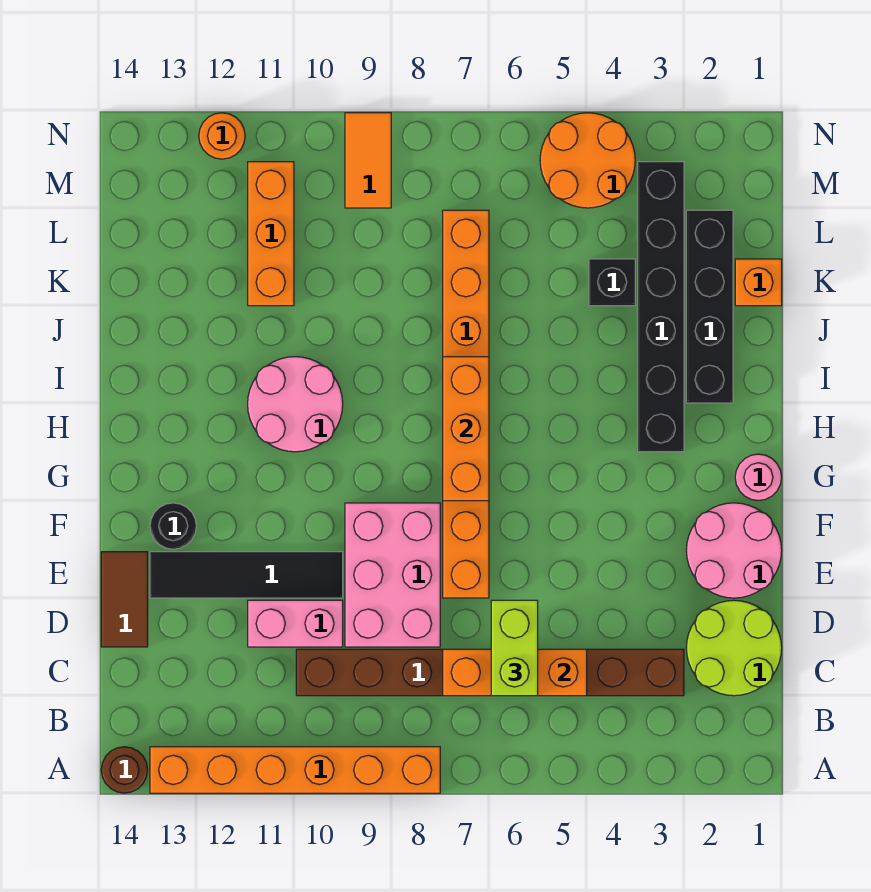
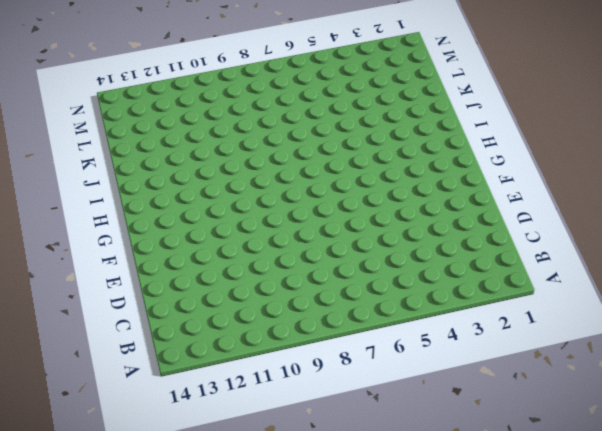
none -> orange 1x6 brick [150,747,440,793]
none -> brown 1x1 round brick [101,747,148,793]
none -> lime 2x2 round brick [686,600,782,696]

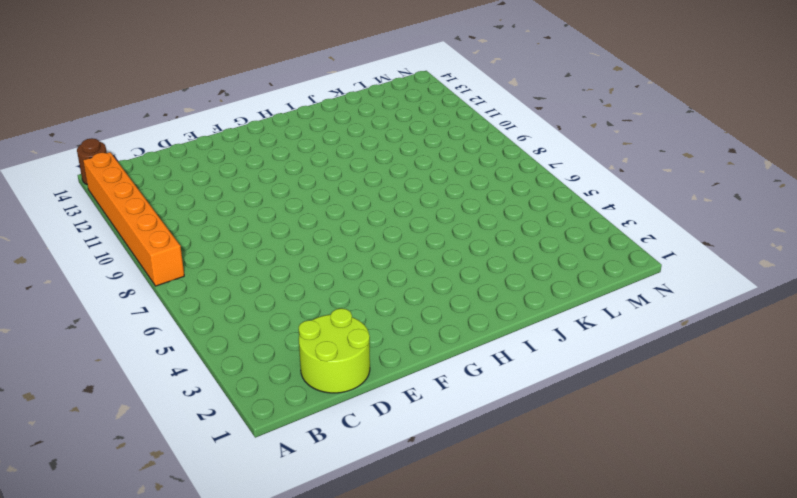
none -> brown 1x8 brick [296,649,684,696]
none -> pink 2x3 brick [345,503,440,647]
none -> pink 1x2 brick [248,600,343,647]

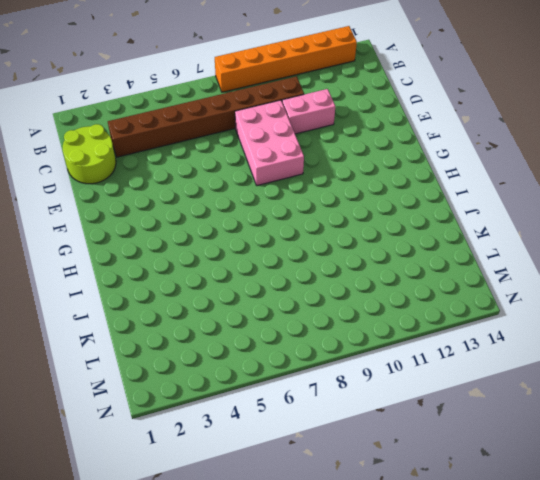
none -> brown 1x1 round brick [101,747,148,793]
none -> brown 1x2 tile [101,552,148,647]
none -> pink 2x2 round brick [686,503,782,598]

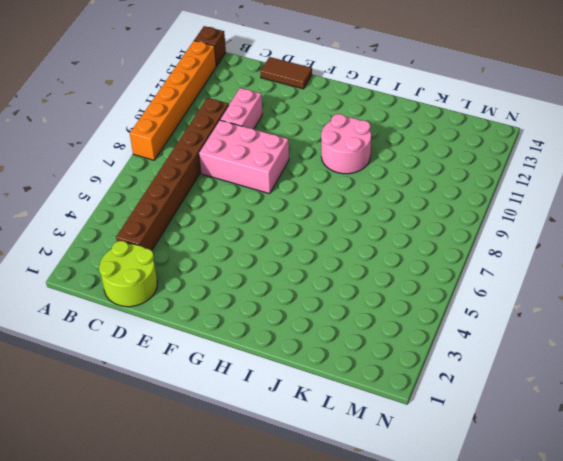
brown 1x1 brick [194,26,226,66] -> brown 1x1 round brick [101,747,148,793]
none -> pink 2x2 round brick [686,503,782,598]
none -> orange 1x8 brick [443,210,489,598]
none -> black 1x4 tile [150,552,343,598]

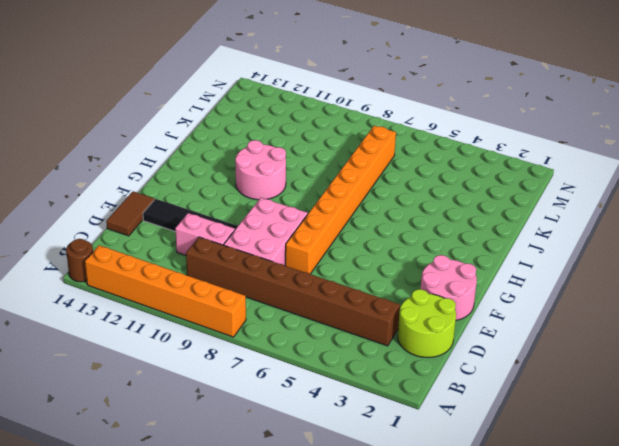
none -> black 1x1 round brick [150,503,196,549]
none -> pink 1x1 round brick [735,454,782,501]
none -> black 1x6 brick [638,162,684,452]

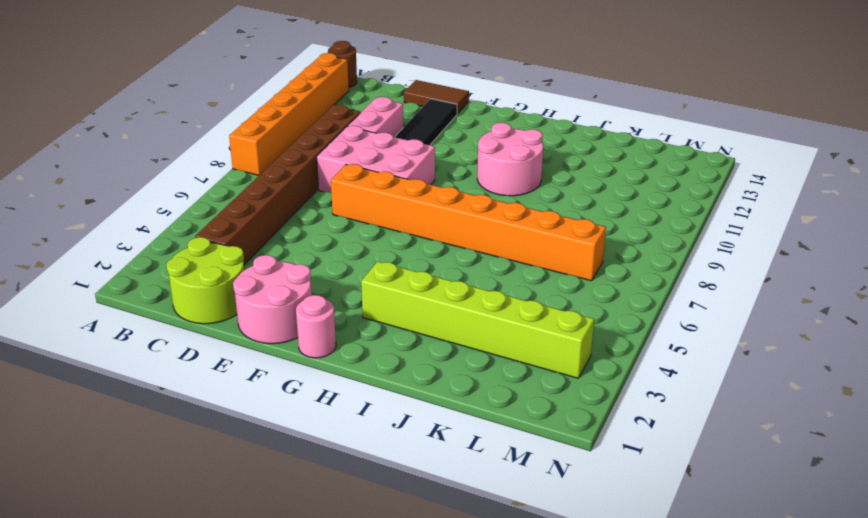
lime 1x6 brick [361,261,594,378] -> black 1x6 brick [638,162,684,452]
none -> black 1x1 round brick [150,503,196,549]
none -> black 1x4 brick [686,210,733,403]
none -> orange 1x1 brick [735,259,782,306]

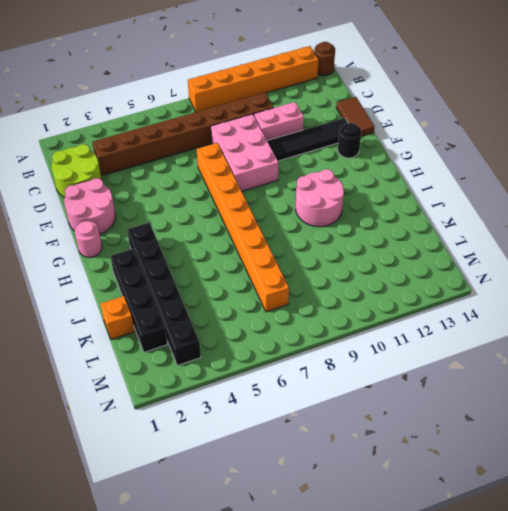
none -> black 1x1 brick [589,259,635,306]
none -> orange 1x3 brick [248,162,294,306]
none -> orange 2x2 round brick [540,113,635,208]

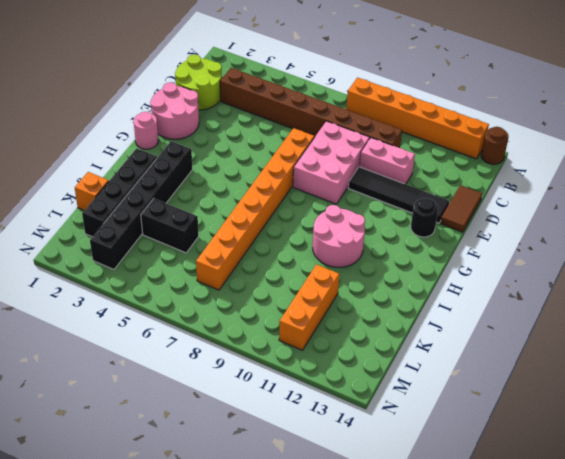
black 1x2 brick [141,199,199,253] -> black 1x1 brick [589,259,635,306]
none -> orange 2x2 round brick [540,113,635,208]
none -> orange 1x2 tile [345,113,391,208]
none -> orange 1x1 round brick [199,113,245,159]

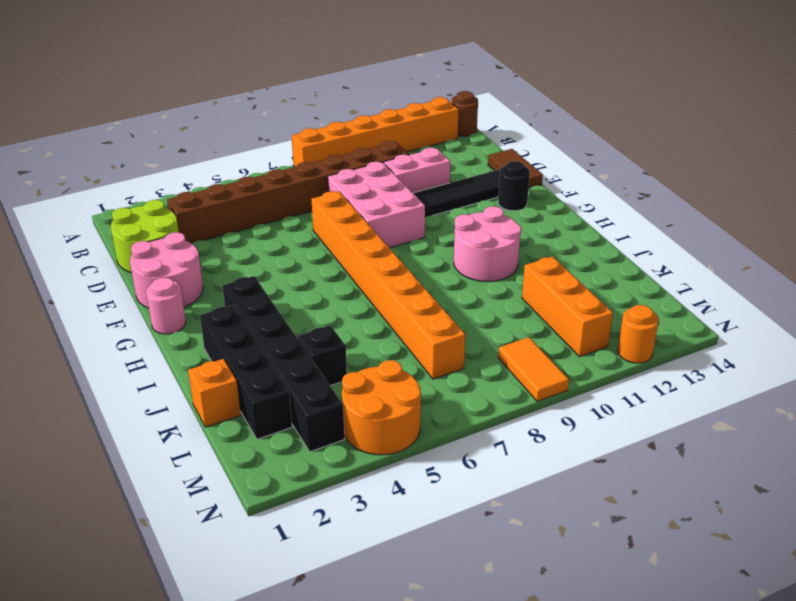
none -> orange 1x3 brick [443,649,587,696]
none -> orange 1x3 brick [443,357,489,501]
none -> lime 1x2 brick [491,600,538,696]

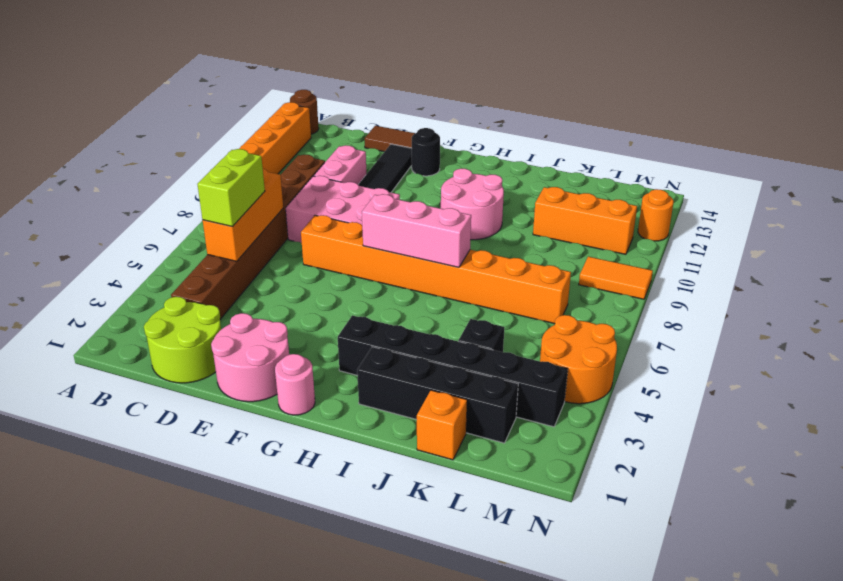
lime 1x2 brick [197,149,265,227] -> lime 1x2 brick turned to [491,600,538,696]
pink 1x3 brick [362,194,471,267] -> orange 1x3 brick [443,357,489,501]

